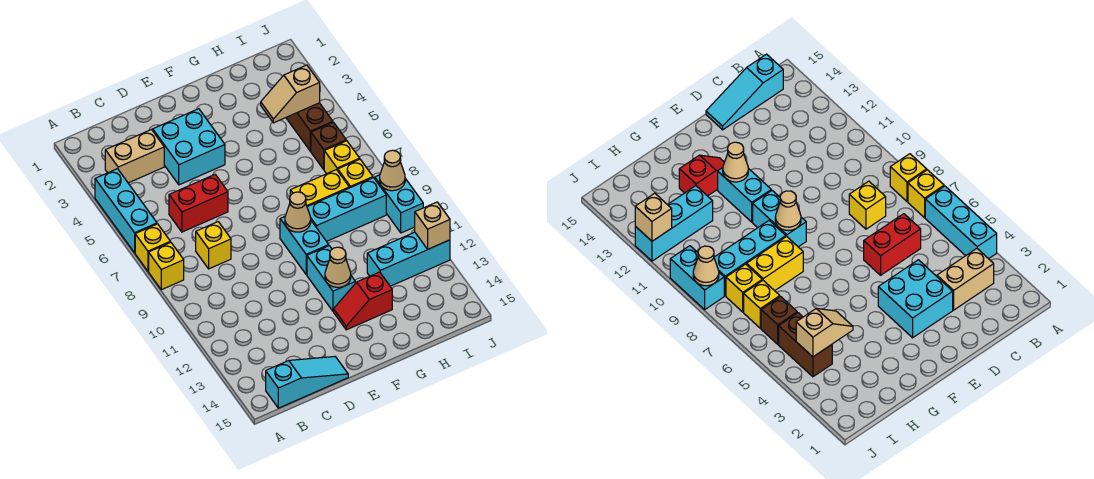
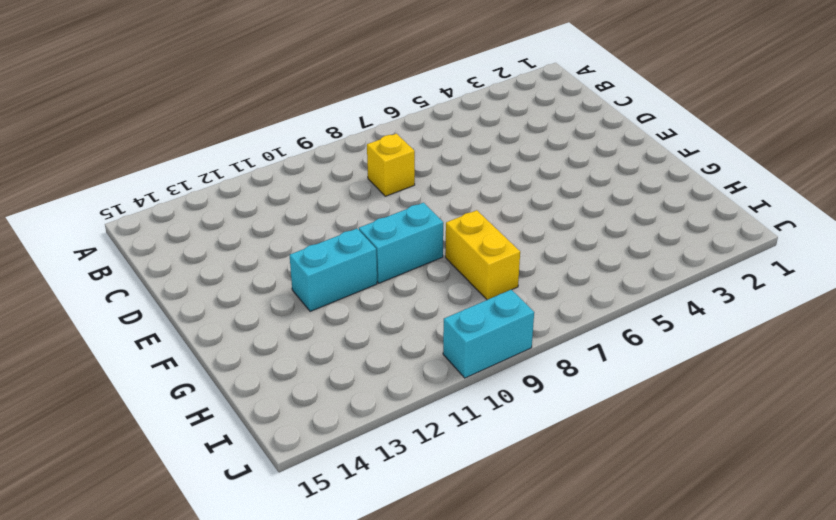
none -> cyan 1x3 brick [95,169,157,253]
none -> yellow 1x1 brick [135,224,170,271]
none -> yellow 1x1 brick [149,242,184,290]

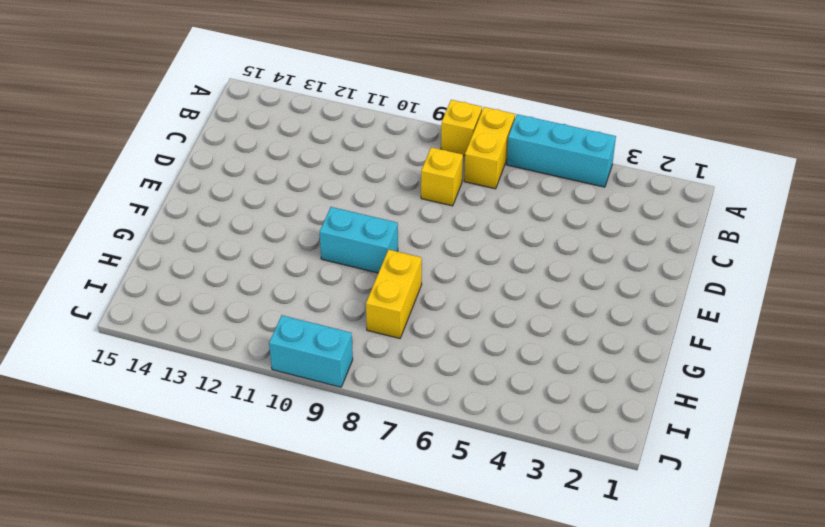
yellow 1x2 brick [464,107,515,189] -> yellow 1x1 brick [135,224,170,271]
none -> tan 1x2 brick [105,130,164,183]
none -> cyan 1x3 slope [266,357,348,408]
none -> red 1x2 brick [169,175,228,232]

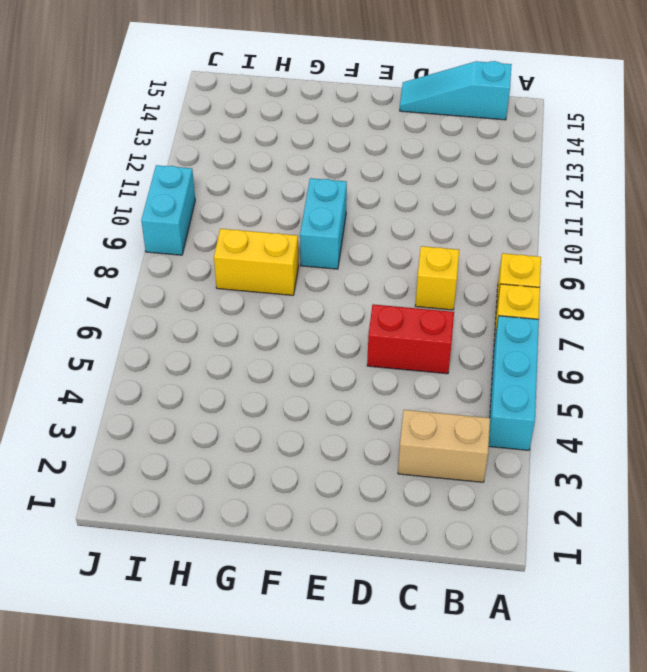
none -> cyan 2x2 brick [153,109,225,185]
none -> cyan 1x2 brick [307,246,355,311]
none -> red 1x2 slope [334,272,392,330]

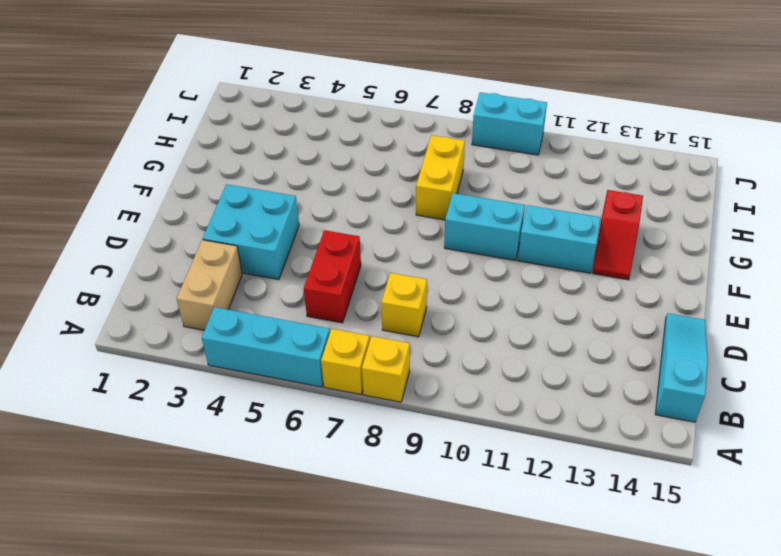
none -> cyan 1x3 brick [307,178,386,241]
none -> cyan 1x3 brick [367,232,450,286]
none -> brown 1x2 brick [286,103,333,151]

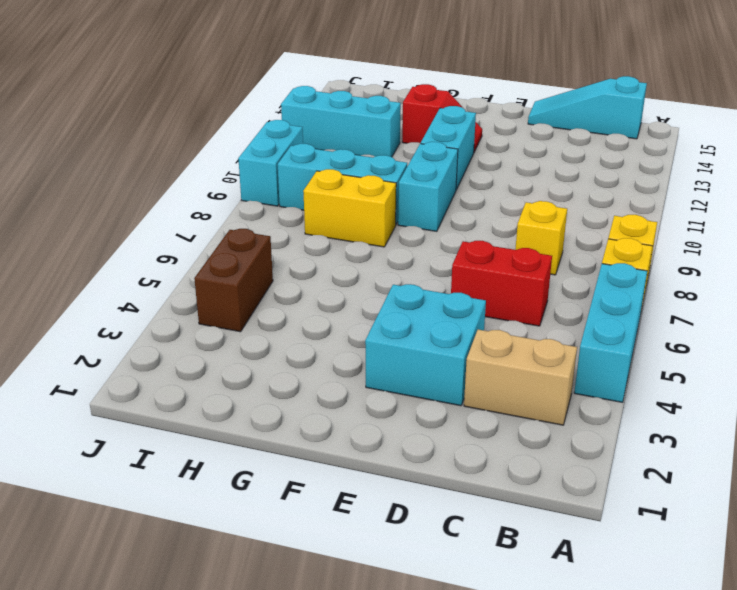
none -> brown 1x1 brick [311,122,346,169]
none -> yellow 1x1 brick [324,141,360,174]
none -> yellow 1x1 brick [338,159,373,188]

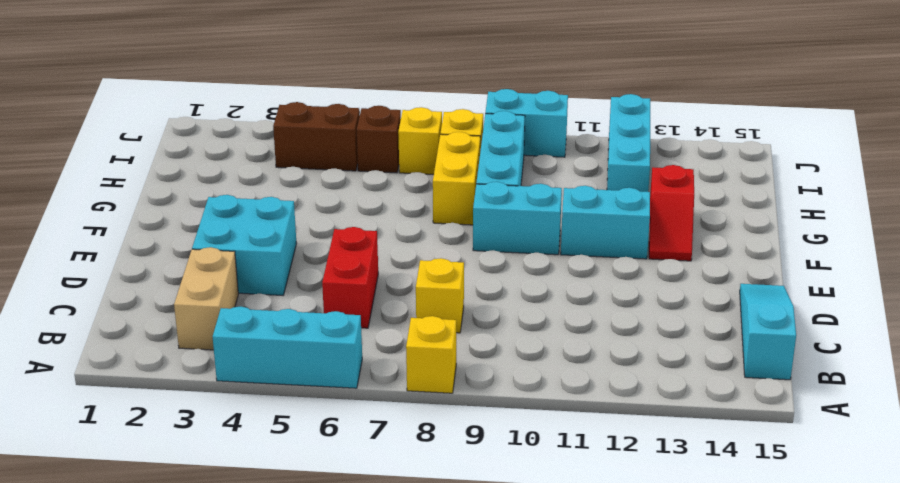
none -> yellow 1x1 brick [135,224,170,271]
none -> tan 1x1 cone [285,192,311,232]
none -> tan 1x1 cone [325,247,351,287]

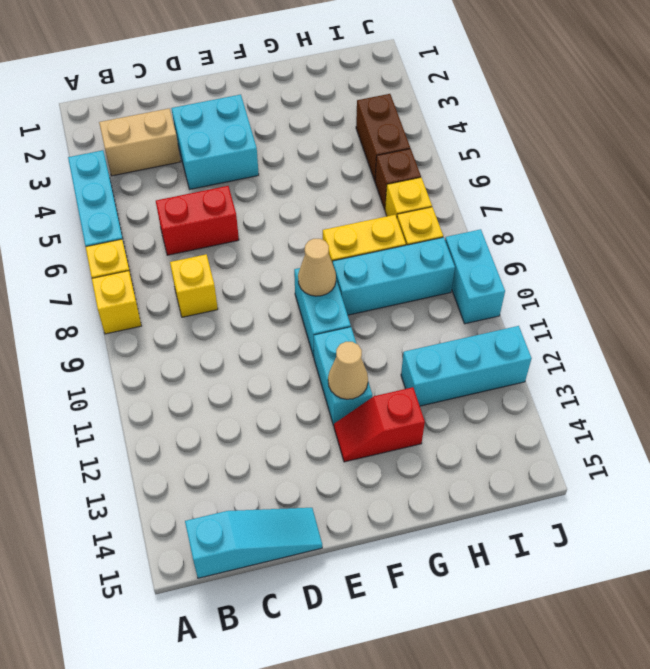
none -> tan 1x2 slope [261,65,320,123]
none -> tan 1x1 cone [380,150,405,191]
none -> tan 1x1 brick [415,202,450,249]

